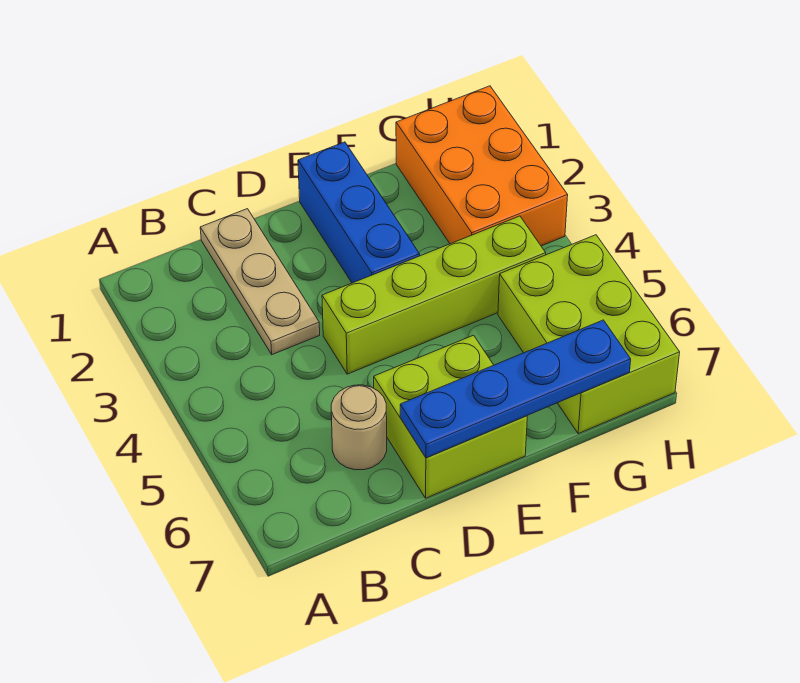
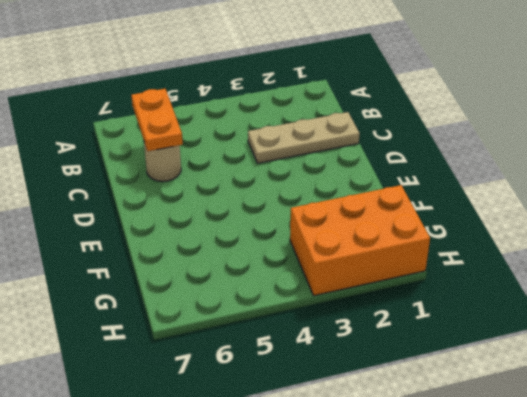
orange 1x2 plate [131,89,183,151] -> none
none -> lime 1x4 brick [322,216,546,374]
none -> lime 2x2 brick [374,335,527,498]

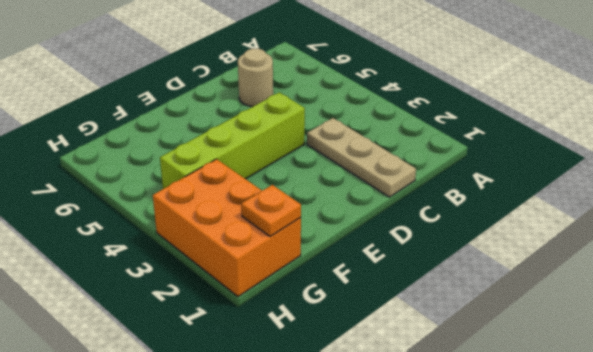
orange 1x1 plate [241,185,301,236] -> none
none -> lime 2x2 brick [374,335,527,498]
none -> blue 1x3 brick [298,142,420,283]

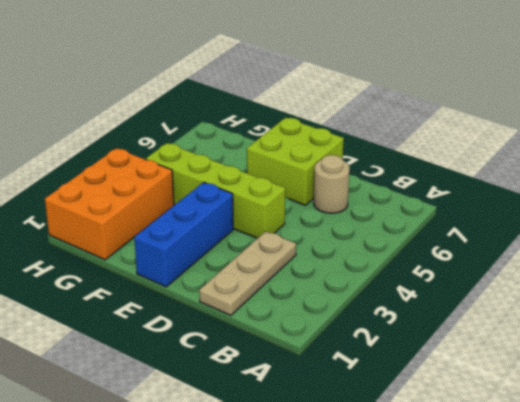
none -> lime 2x3 brick [498,235,680,434]
none -> blue 1x4 plate [400,320,631,458]

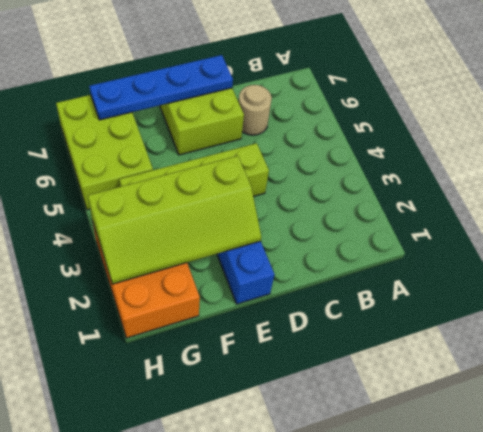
lime 2x4 slope [88,156,261,284] -> none
none -> tan 1x3 plate [200,209,320,355]

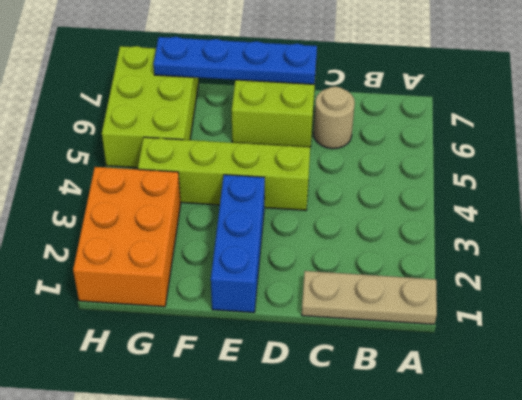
tan 1x3 plate [302,271,437,324] -> tan 1x3 plate turned to [200,209,320,355]

